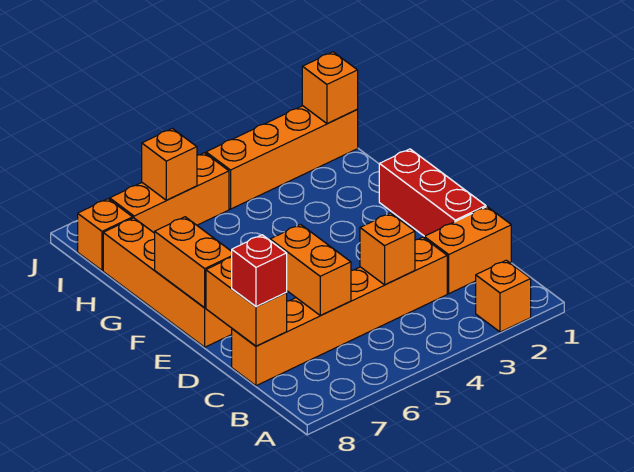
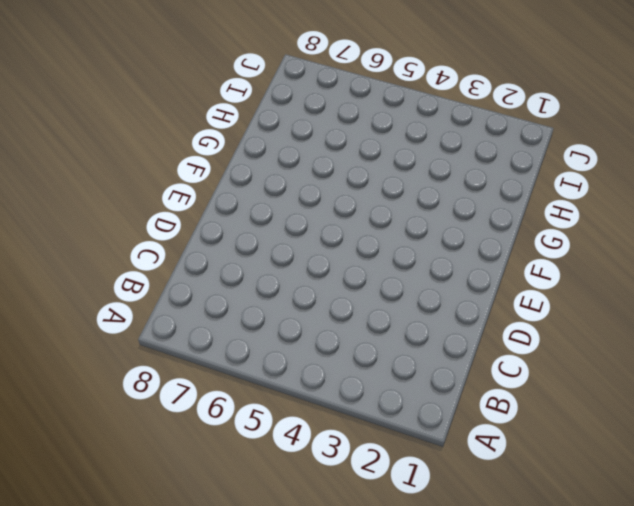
none -> orange 1x1 brick [476,260,531,332]
none -> orange 1x2 brick [424,207,511,294]
none -> orange 1x6 brick [232,237,447,386]

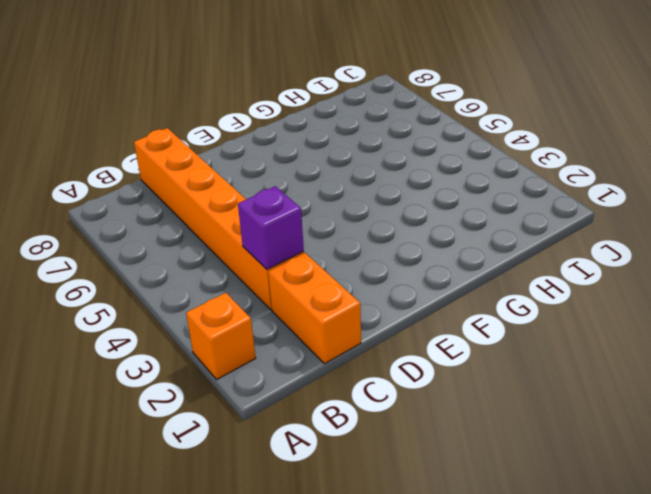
purple 1x1 brick [238,186,304,269] -> none
none -> red 1x3 brick [379,149,486,236]
none -> orange 1x4 brick [103,218,232,347]
none -> orange 1x4 brick [206,106,358,209]

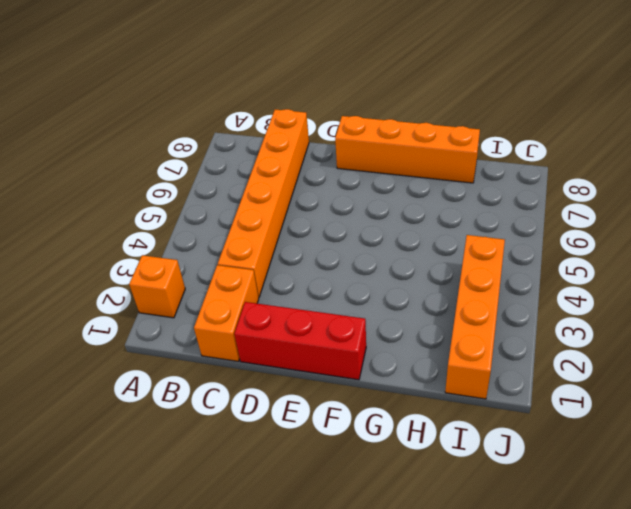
none -> orange 1x3 brick [110,153,229,233]
none -> orange 1x1 brick [78,199,133,270]
none -> orange 1x1 brick [360,213,415,285]

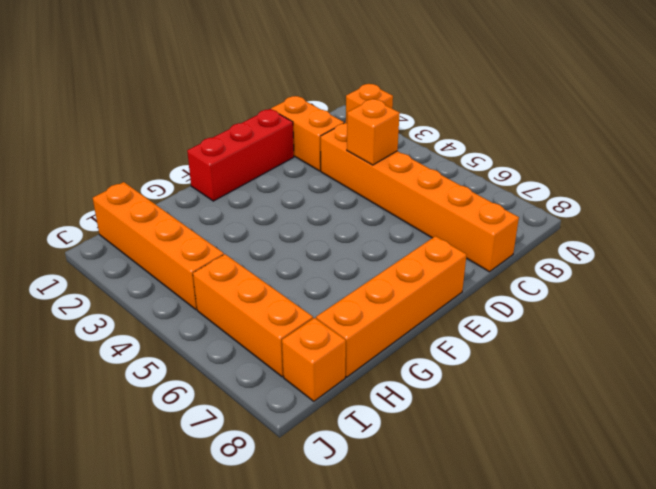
none -> orange 1x2 brick [270,225,351,316]
none -> orange 1x2 brick [206,257,287,346]
none -> orange 1x2 brick [155,217,232,308]

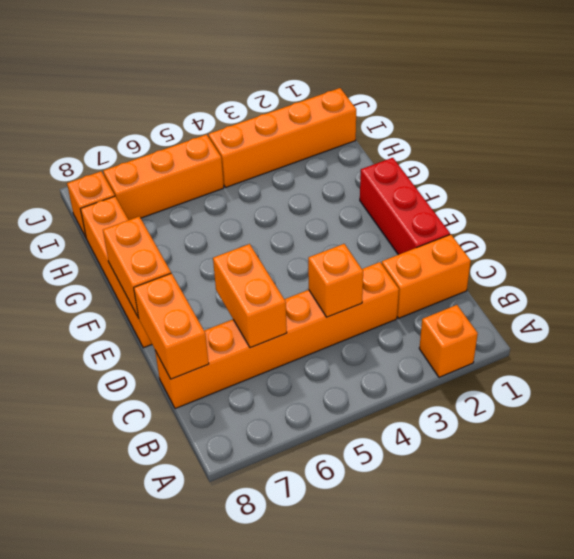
none -> orange 1x1 brick [302,52,358,123]
none -> orange 1x1 brick [142,129,197,200]
none -> red 1x1 brick [232,235,287,307]

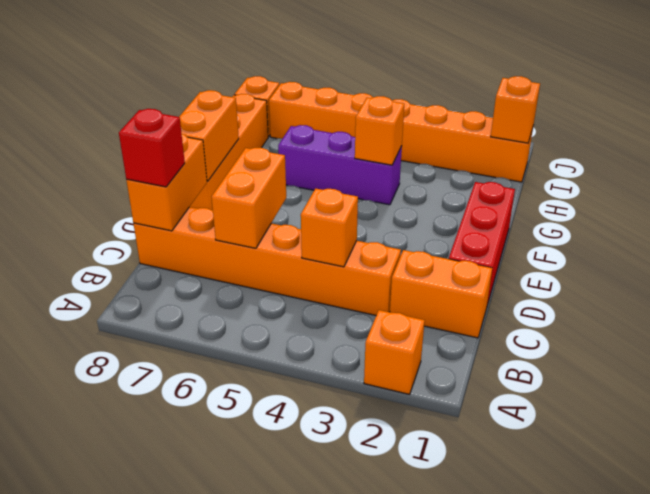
purple 1x3 brick [278,125,402,205] -> none
orange 1x1 brick [355,96,404,165] -> orange 1x1 brick moved to [142,129,197,200]

